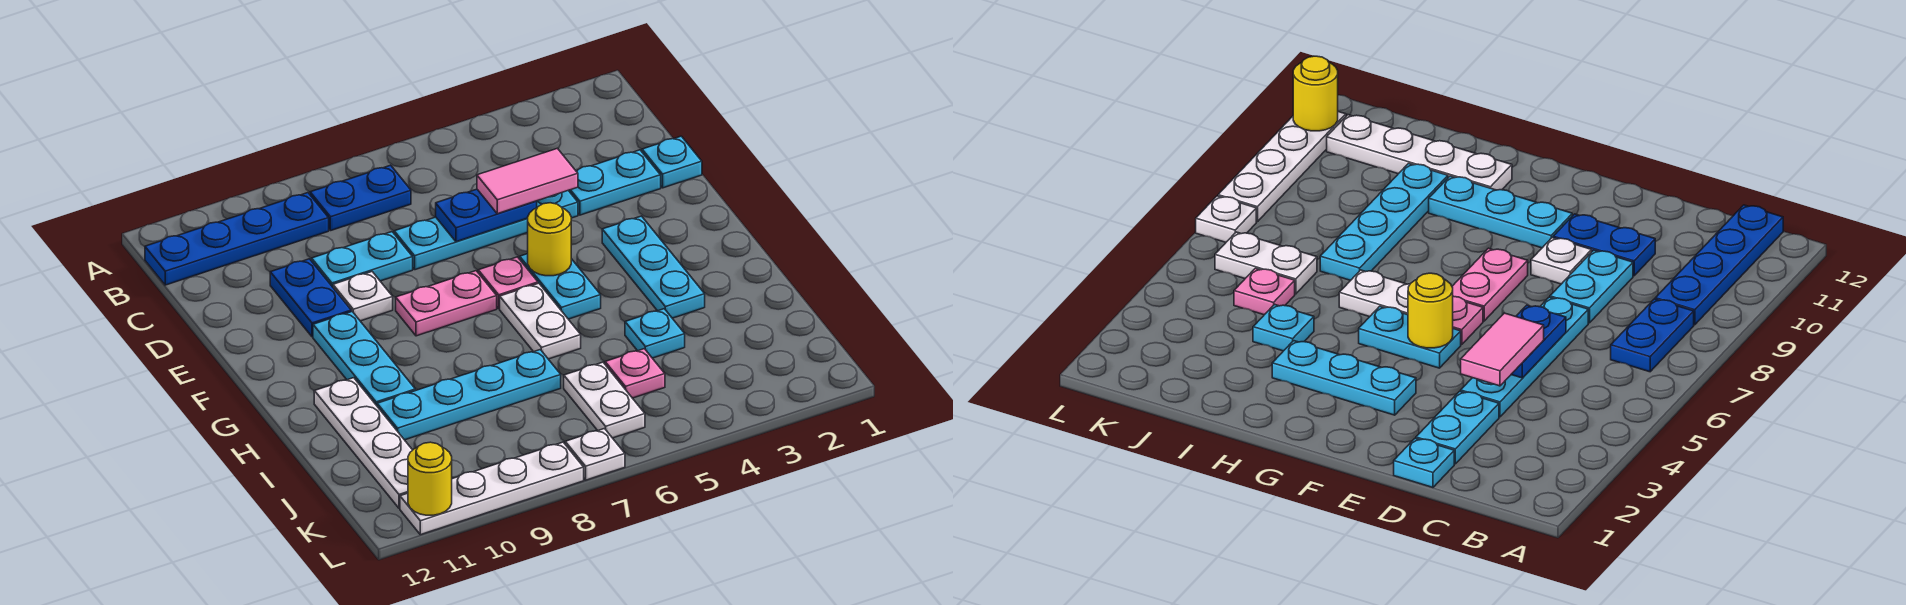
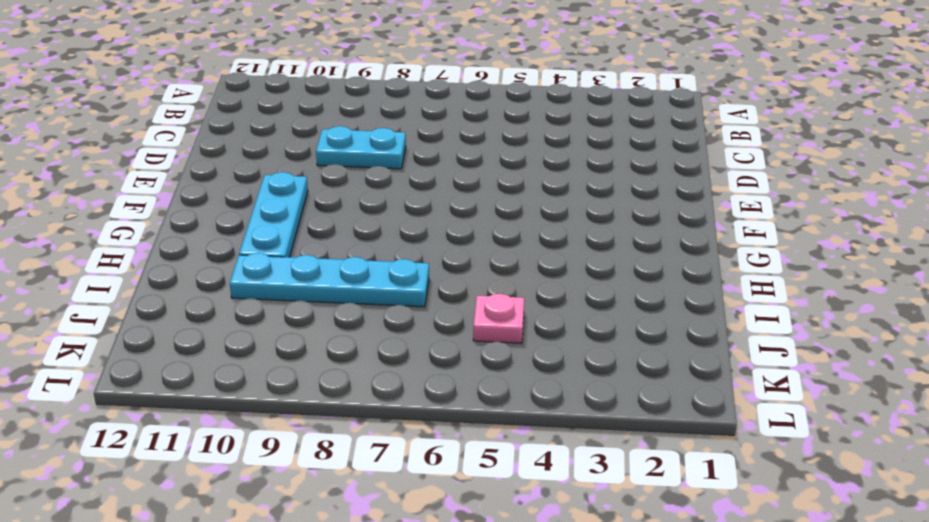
none -> blue 1x2 plate [310,165,411,231]
none -> blue 1x4 plate [145,193,329,285]
none -> cyan 1x1 plate [642,136,702,188]

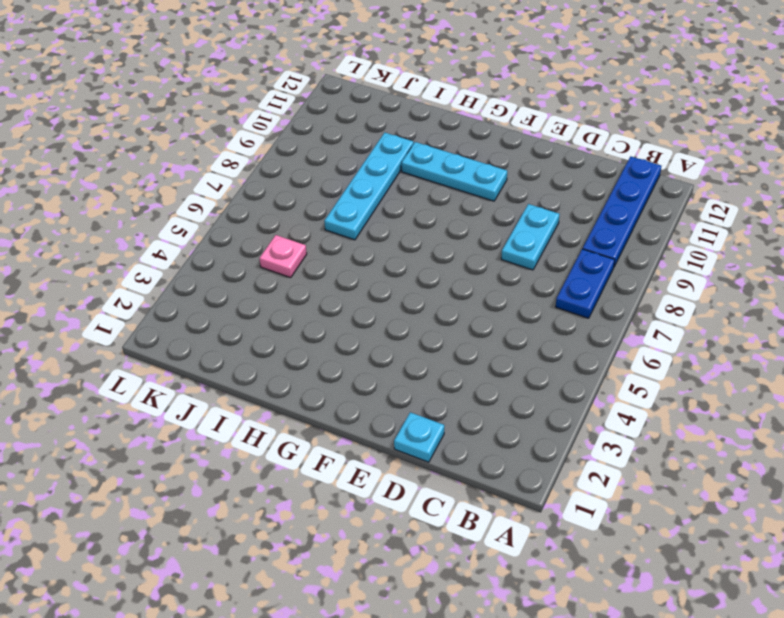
none -> cyan 1x2 plate [568,150,661,215]
none -> cyan 1x4 plate [394,191,578,270]
none -> blue 1x2 plate [270,259,351,337]

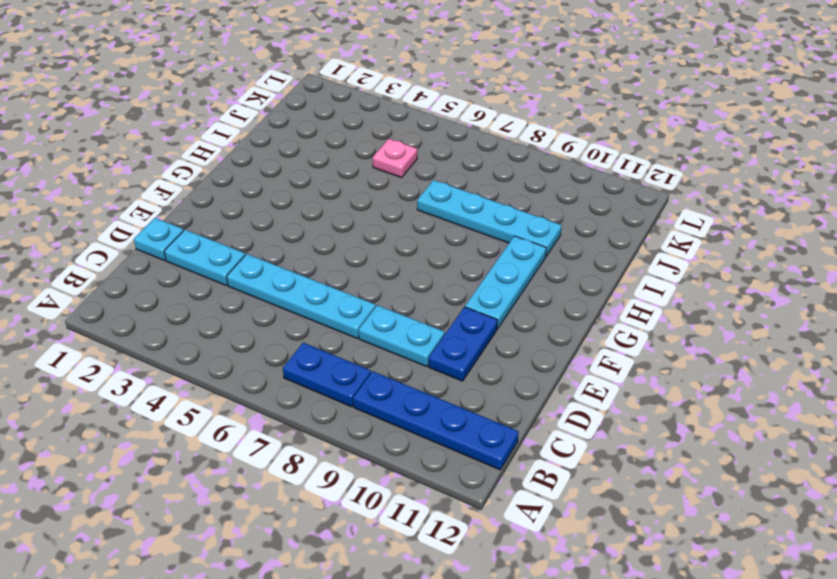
none -> white 1x1 plate [333,272,393,321]
none -> cyan 1x3 plate [602,216,705,318]
none -> cyan 1x2 plate [520,254,601,319]

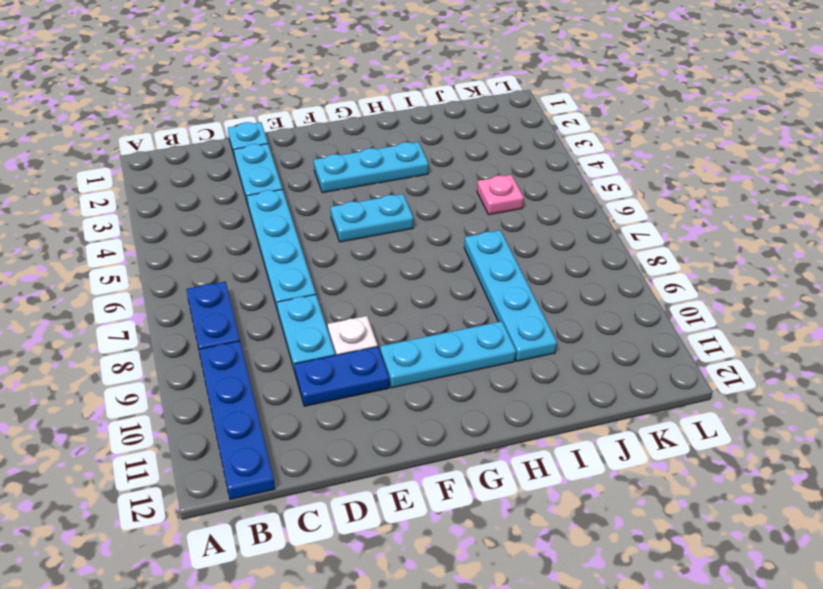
none -> pink 1x1 plate [478,257,538,309]
none -> pink 1x2 plate [396,271,497,336]
none -> white 1x2 plate [500,283,581,359]

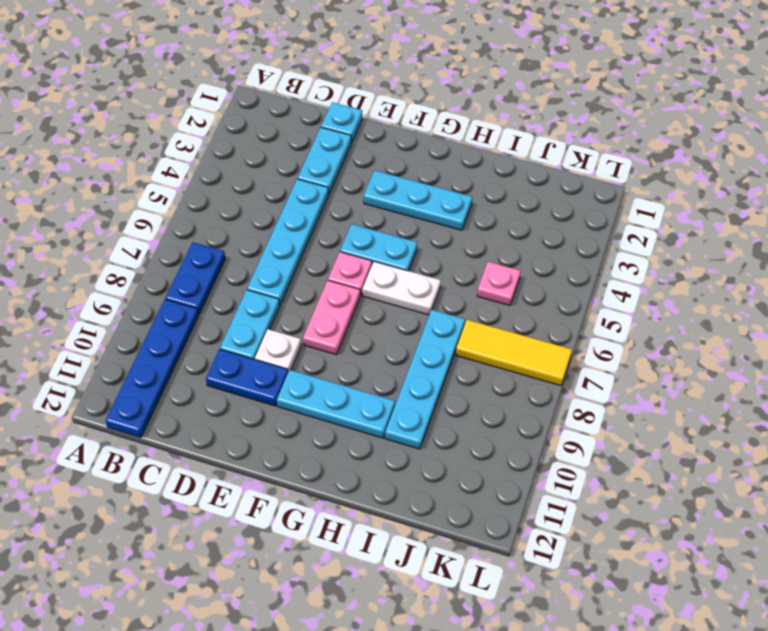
yellow 1x3 tile [456,320,572,386] -> white 1x1 plate [565,429,625,480]
none -> white 1x4 plate [314,378,412,508]
none -> cyan 1x1 plate [625,309,685,358]
none -> white 1x2 plate [564,362,645,438]

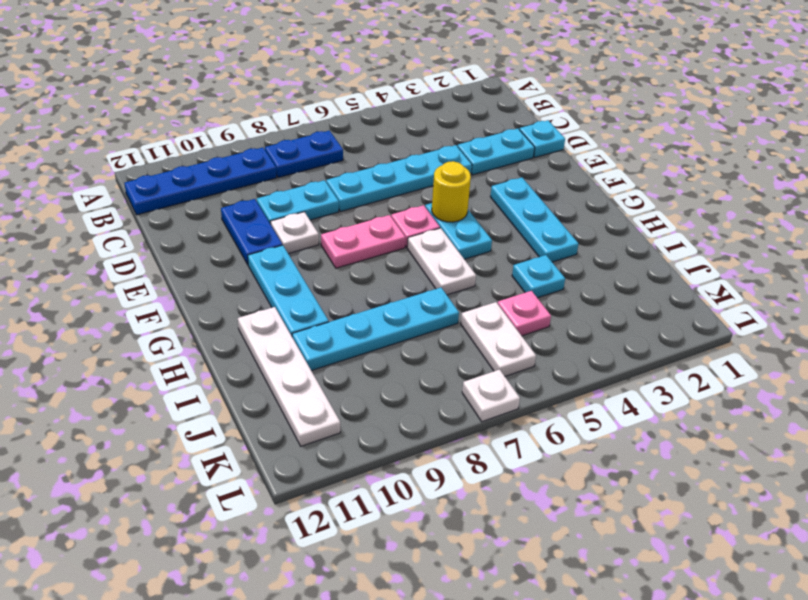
none -> white 1x4 plate [400,442,584,535]
none -> blue 1x2 plate [436,189,537,242]
none -> yellow 1x1 round brick [408,442,452,515]

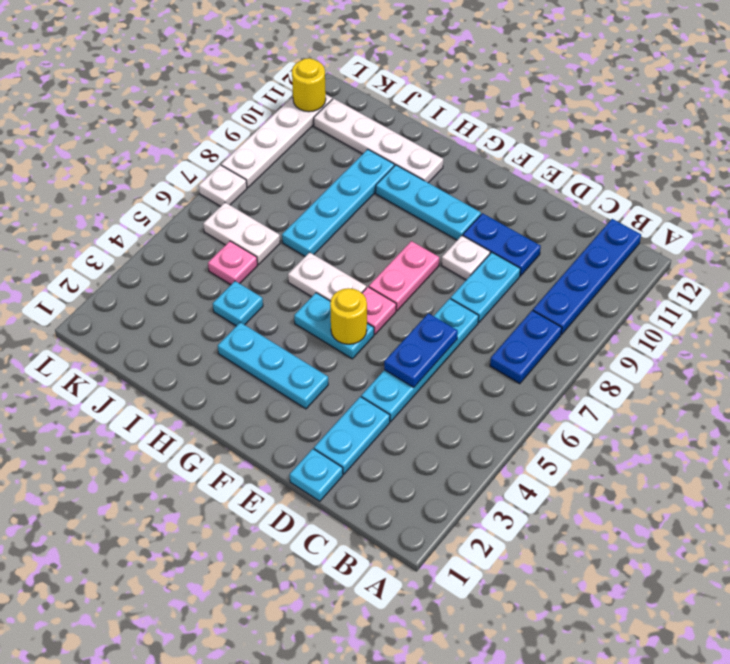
none -> pink 1x2 tile [477,148,578,214]

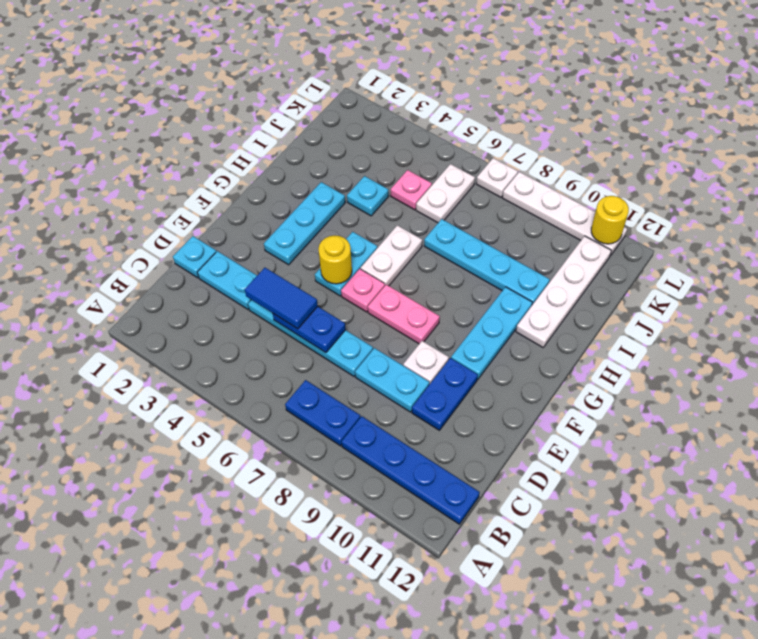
blue 1x2 tile [245,268,318,329] -> pink 1x2 tile [477,148,578,214]

